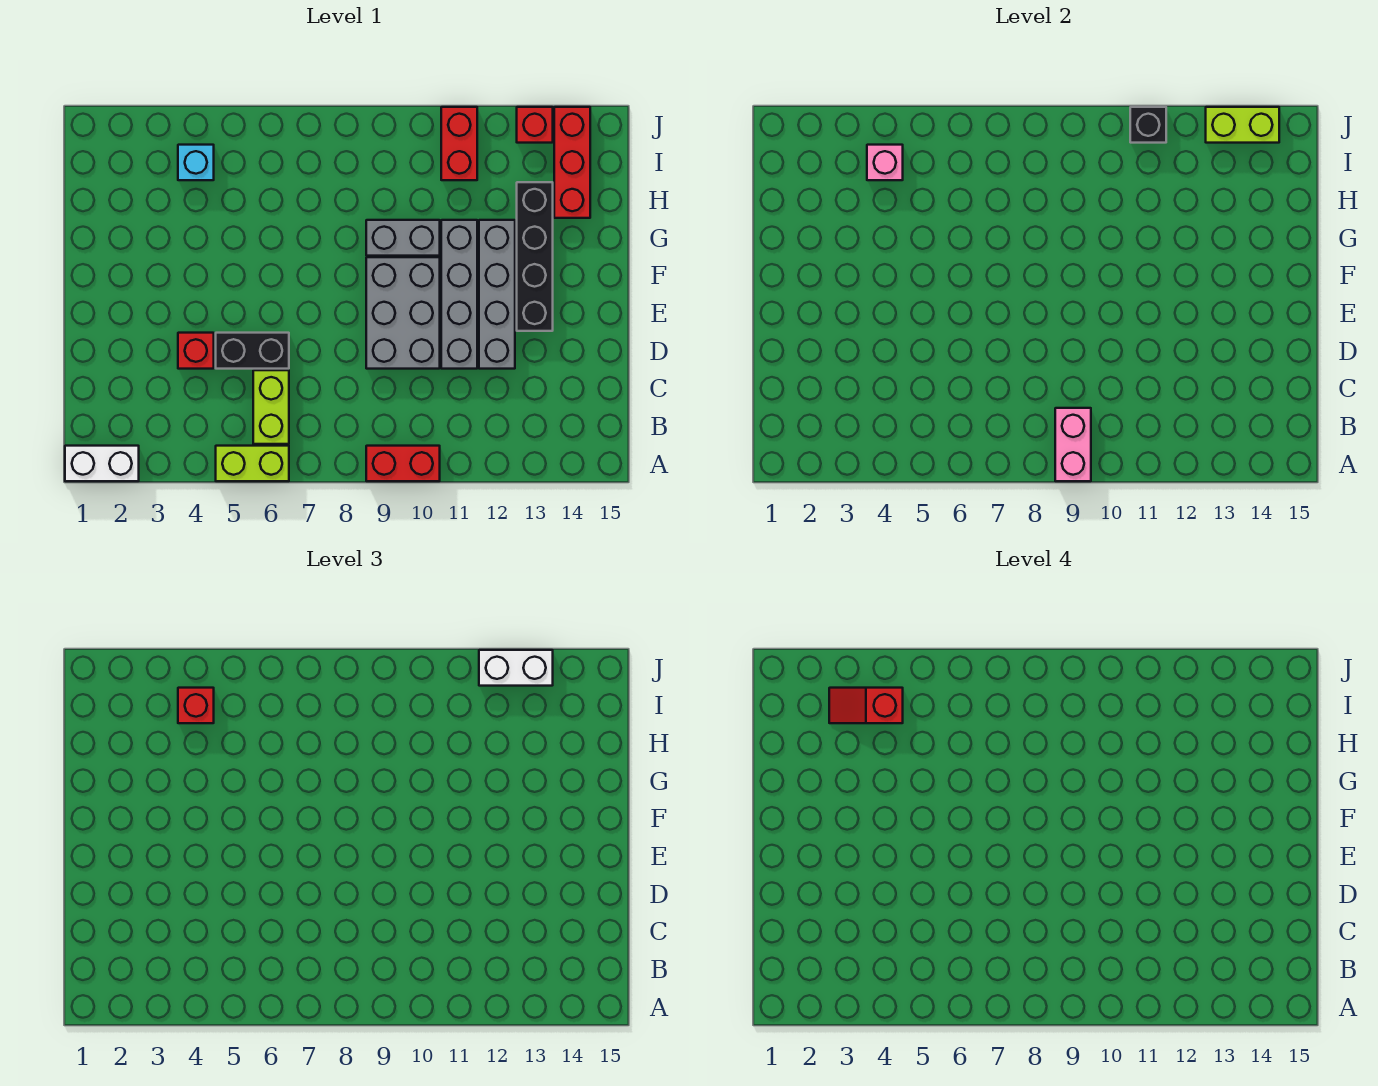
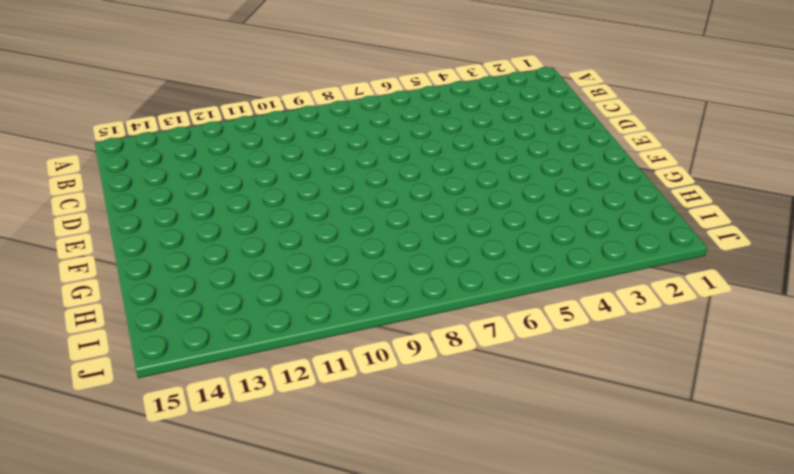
none -> white 1x2 brick [65,446,139,481]
none -> lime 1x2 brick [216,446,289,481]
none -> red 1x2 brick [366,446,440,481]

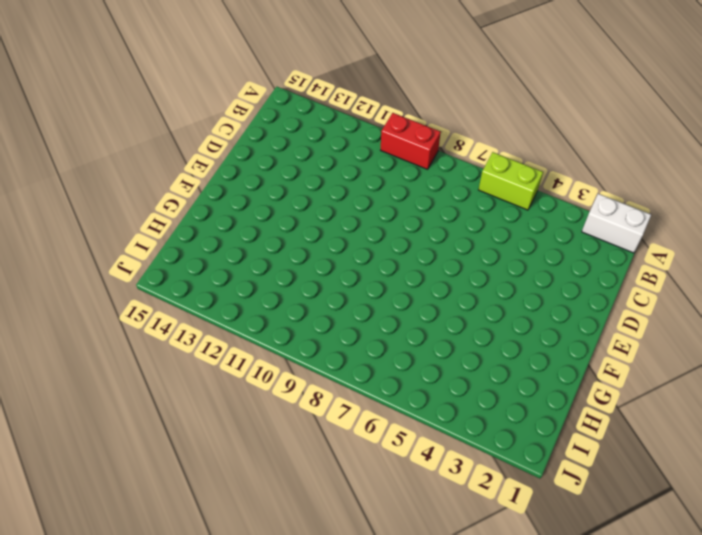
none -> lime 1x2 brick [253,370,289,444]
none -> red 1x1 brick [178,333,214,369]
none -> black 1x2 brick [216,333,289,369]

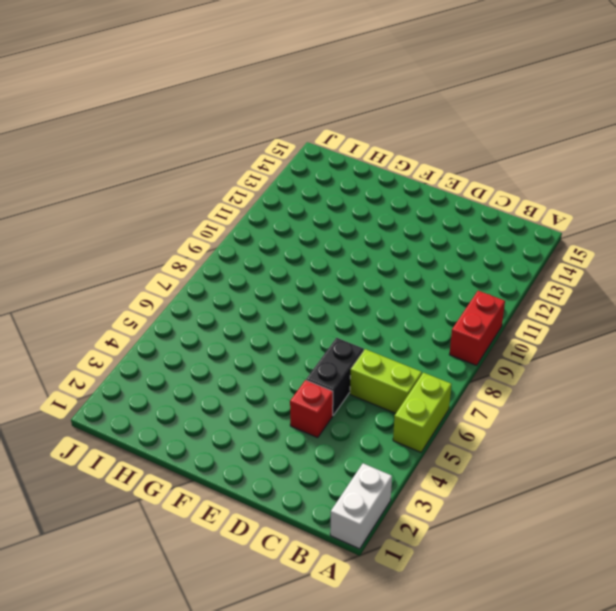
none -> grey 2x3 brick [366,257,440,369]
none -> grey 1x4 brick [441,220,477,369]
none -> grey 1x4 brick [479,220,515,369]

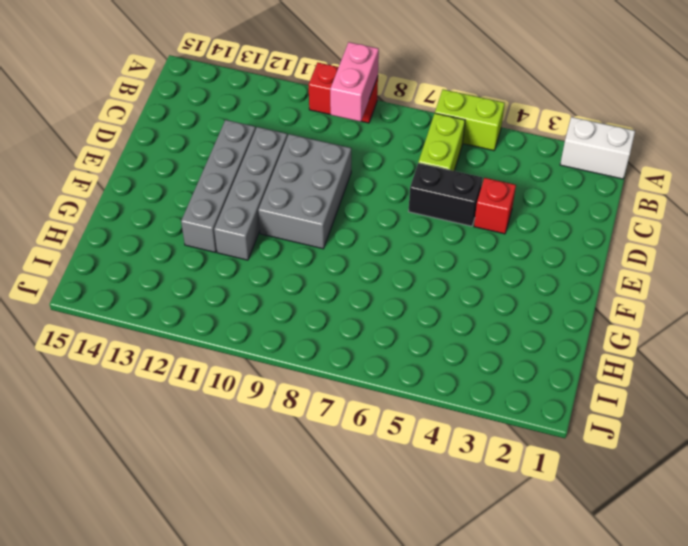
none -> black 1x4 brick [517,182,553,331]
none -> grey 1x2 brick [366,220,440,256]
none -> red 1x3 brick [554,107,590,218]

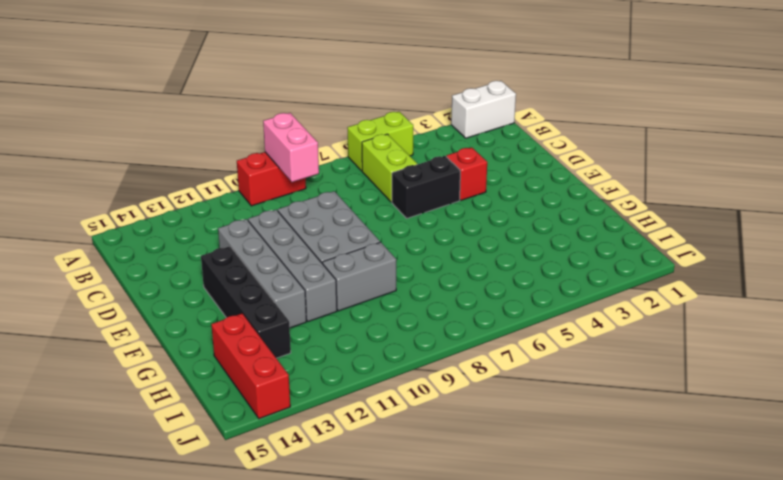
none -> cyan 1x1 brick [178,145,214,180]
none -> red 1x2 brick [441,107,477,180]
none -> red 1x1 brick [517,107,553,143]

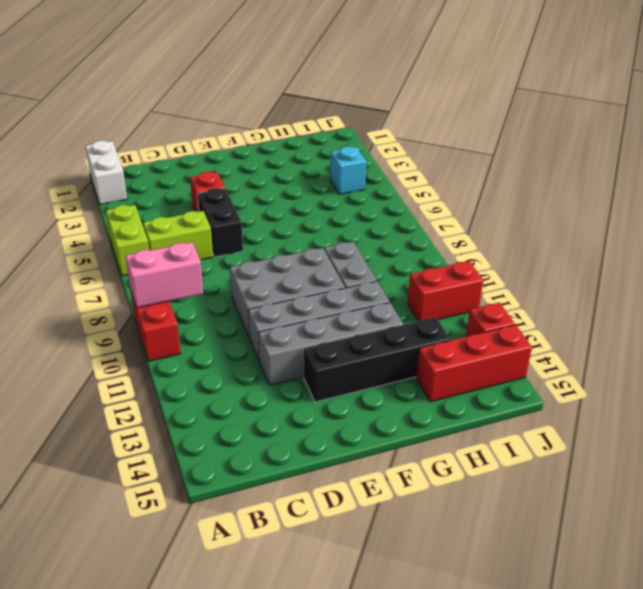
none -> pink 1x1 brick [867,145,903,180]
none -> black 1x1 brick [1130,107,1166,143]
none -> lime 1x2 brick [1206,107,1279,143]

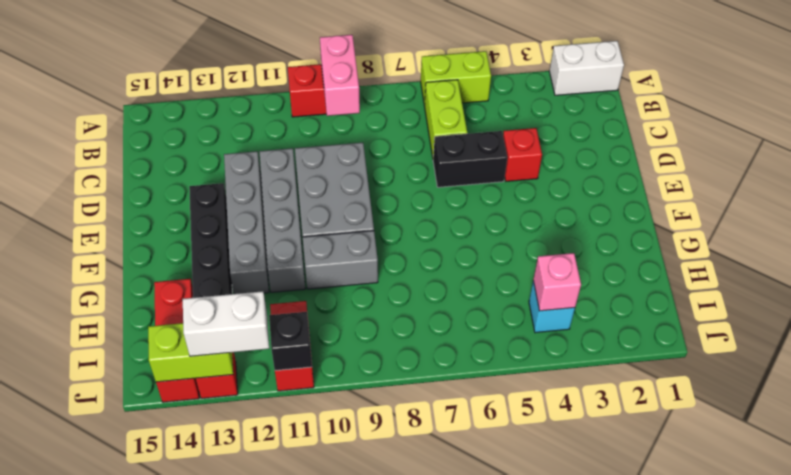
none -> red 1x1 brick [178,688,214,723]
none -> red 1x2 slope [829,688,903,723]

